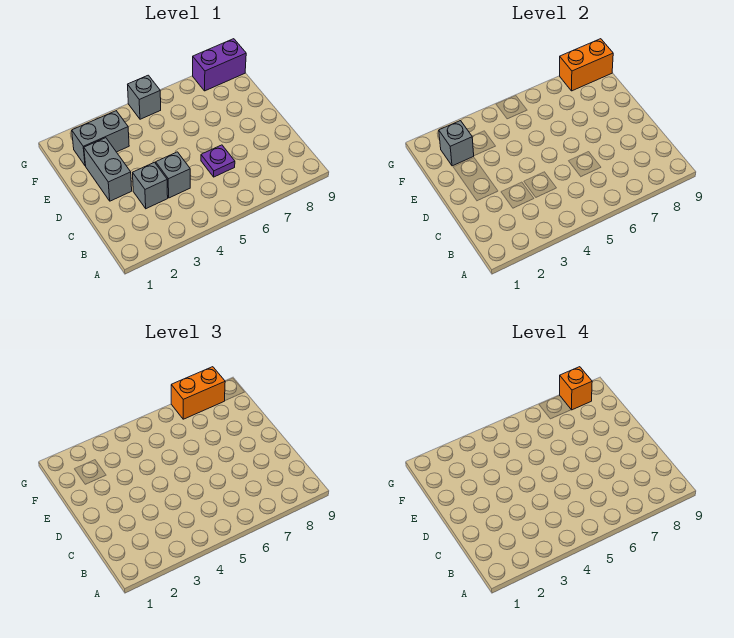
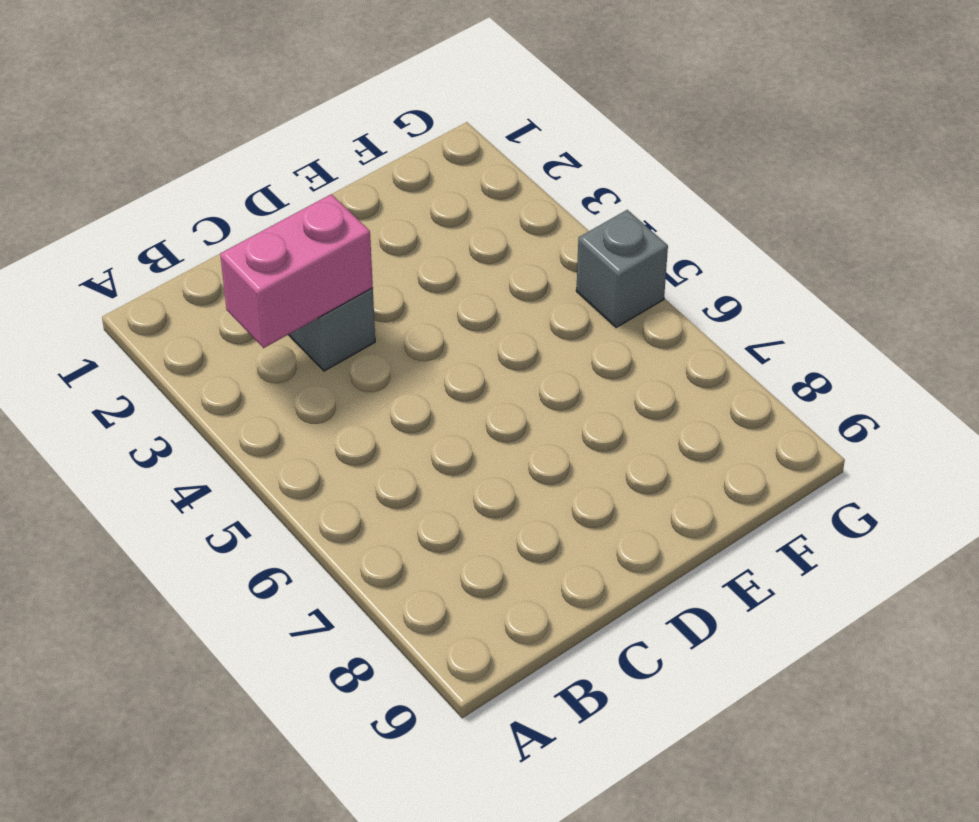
pink 1x2 brick [220,194,373,348] -> none
none -> grey 1x1 brick [156,152,190,198]
none -> purple 1x1 plate [201,145,235,177]

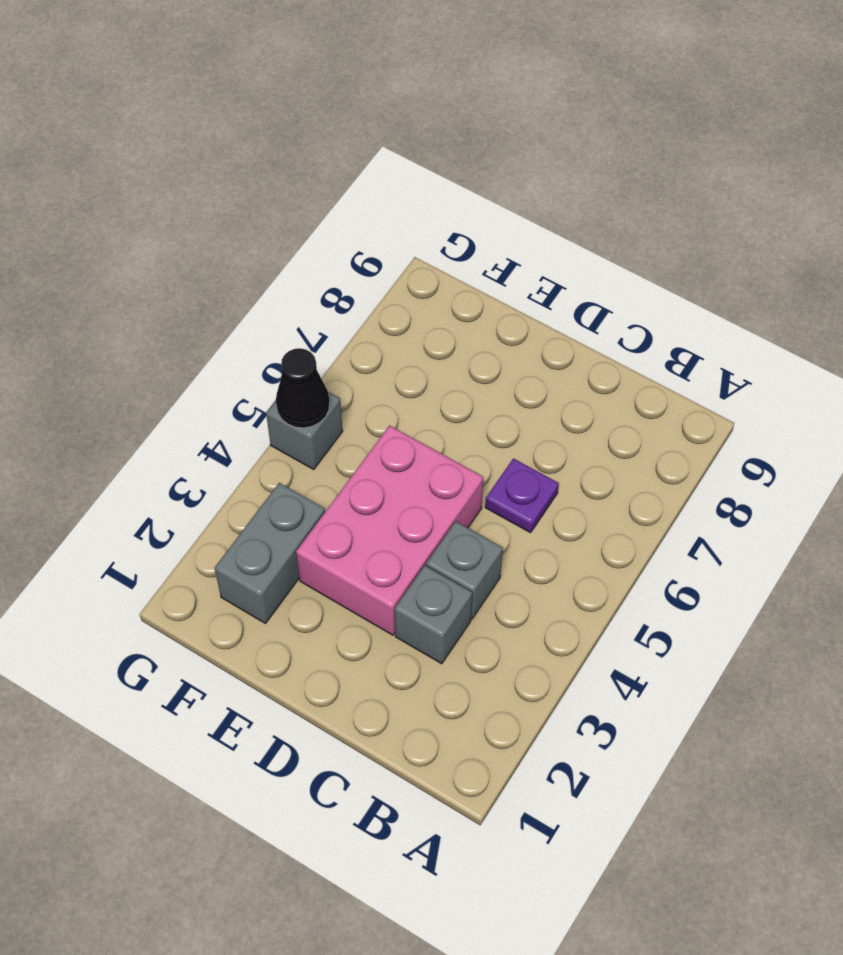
pink 2x3 brick [296,425,483,635] -> none
black 1x1 cone [276,348,330,428] -> none
none -> grey 1x2 brick [84,138,132,201]
none -> purple 1x2 brick [193,39,246,91]

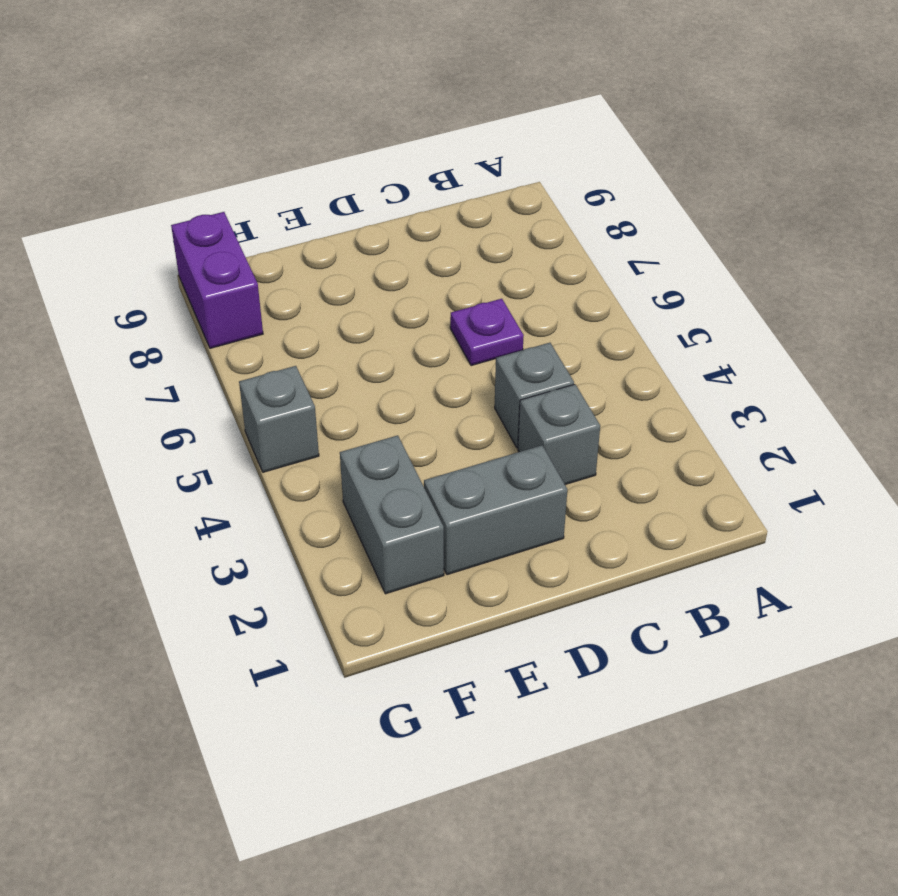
none -> grey 1x1 brick [439,121,474,166]
none -> orange 1x2 brick [560,39,613,91]

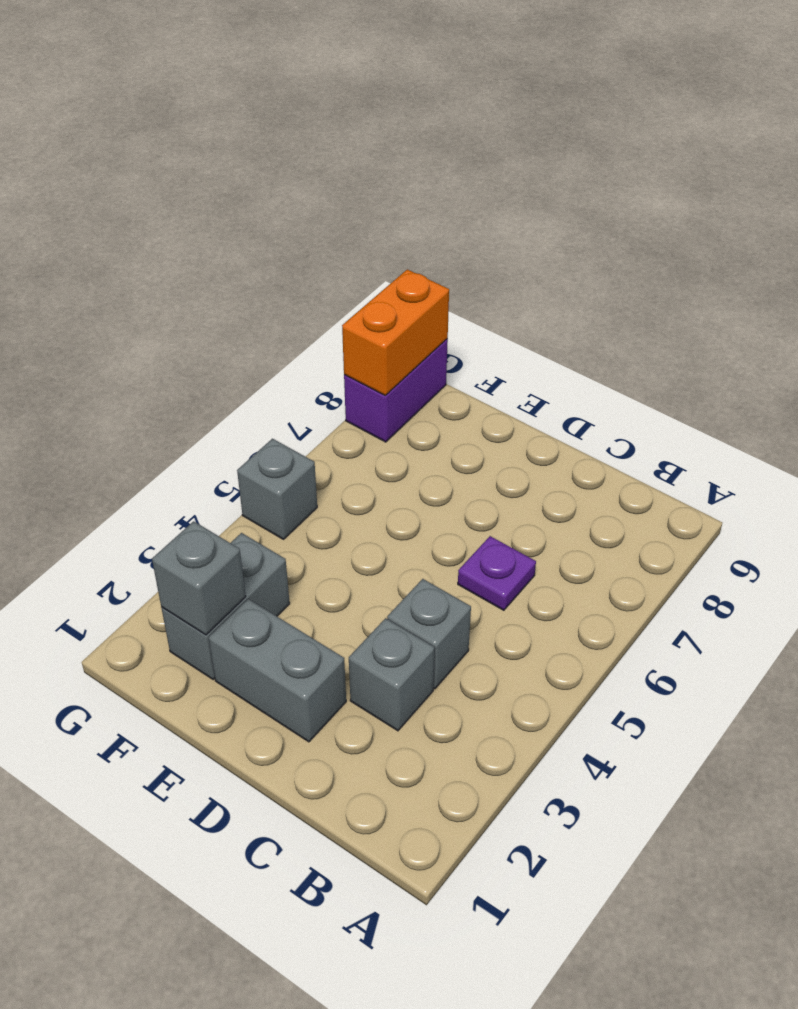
none -> orange 1x2 brick [171,367,225,419]
none -> orange 1x1 brick [560,367,592,410]

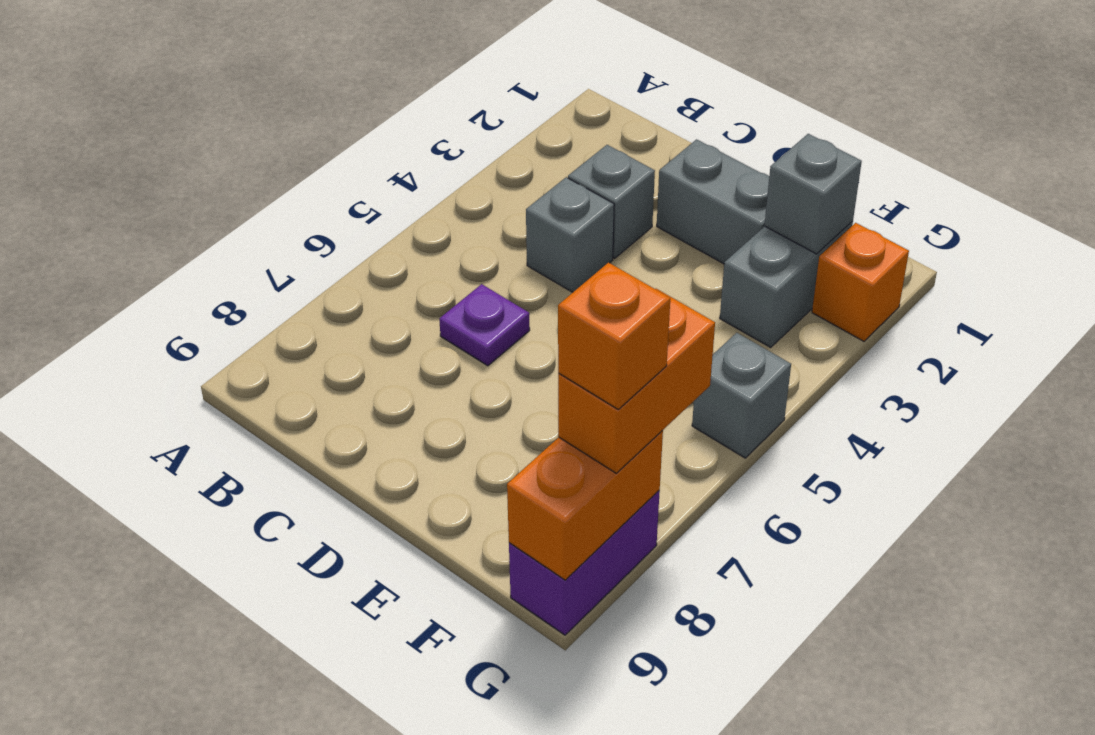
orange 1x1 brick [812,223,909,341] -> none

